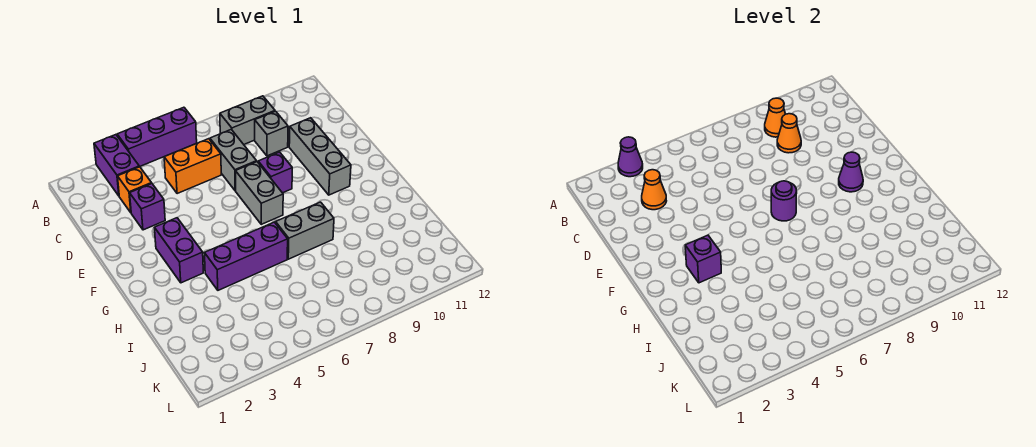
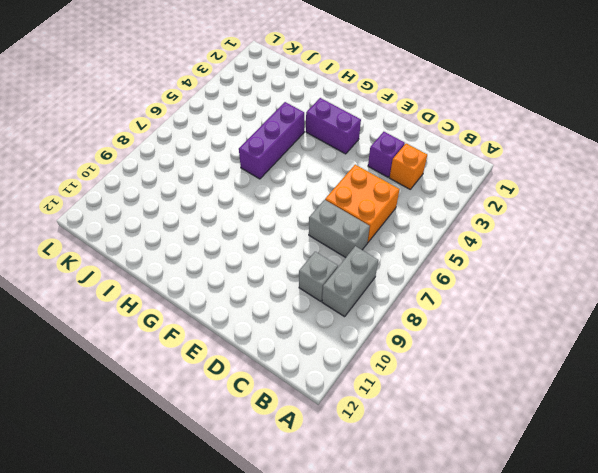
orange 2x2 brick [325,165,399,243] -> orange 1x2 brick [164,139,221,194]
none -> purple 1x2 brick [94,135,139,196]
none -> purple 1x3 brick [117,107,197,167]
none -> grey 1x3 brick [289,118,351,195]

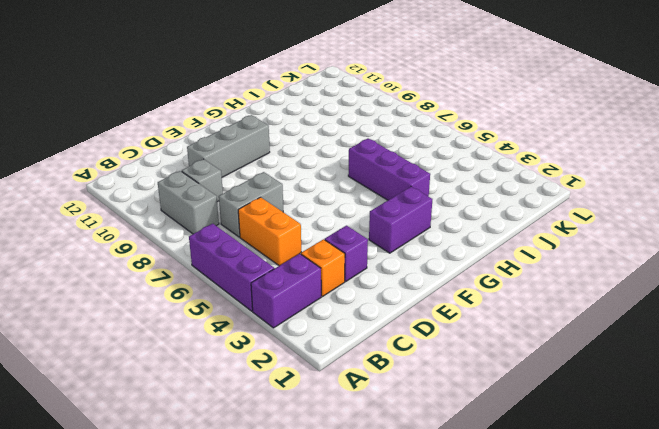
none -> grey 1x2 brick [235,162,283,224]
none -> purple 1x1 brick [258,152,292,193]
none -> grey 1x2 brick [276,202,334,259]

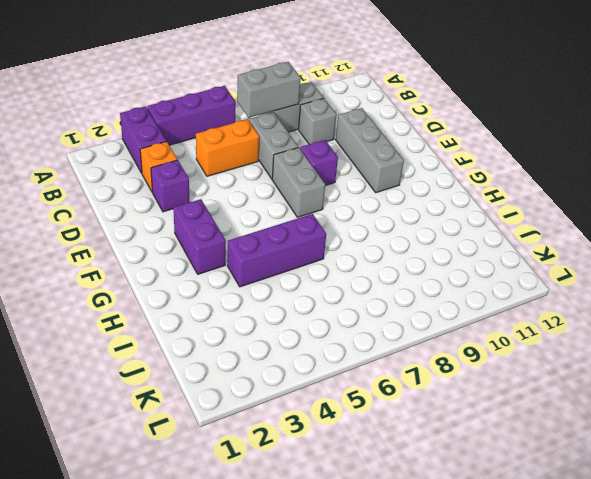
grey 1x2 brick [237,62,301,118] -> grey 1x2 brick moved to [276,202,334,259]
none -> purple 1x1 cone [618,137,643,177]
none -> orange 1x1 cone [765,98,785,137]
none -> orange 1x1 cone [642,170,666,210]

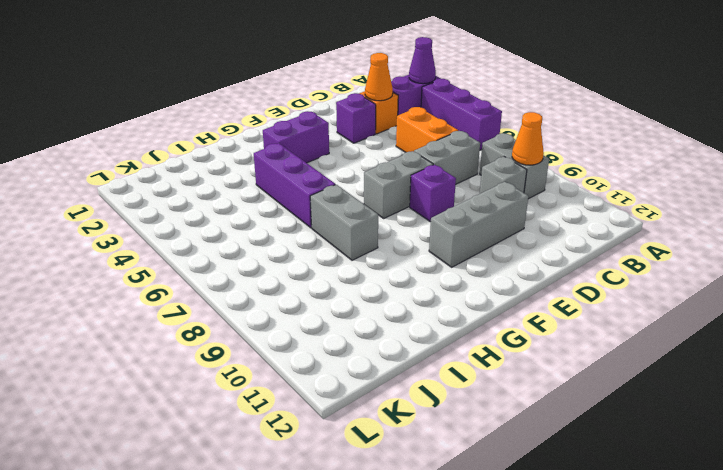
none -> orange 1x1 cone [777,114,801,153]
none -> purple 1x1 round brick [771,181,797,221]
none -> purple 1x1 cone [839,152,863,192]

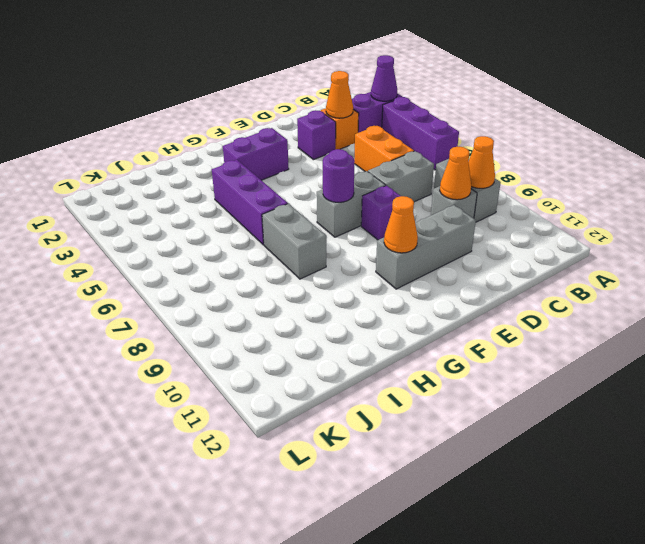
orange 1x1 cone [384,196,418,253] -> purple 1x1 cone [839,152,863,192]
none -> purple 1x1 brick [685,235,721,283]

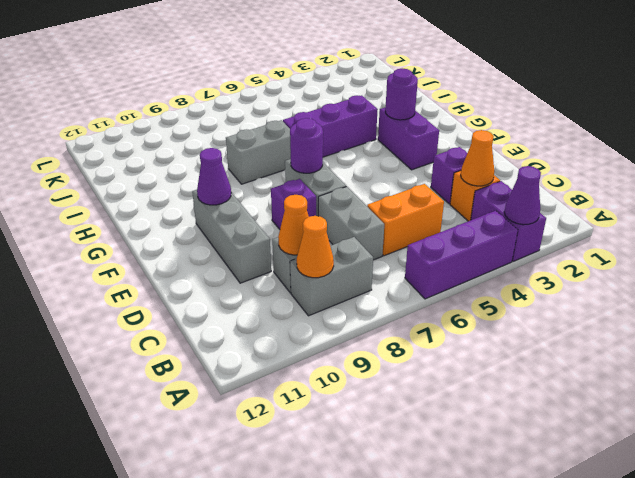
purple 1x1 round brick [385,69,418,120] -> purple 1x1 brick [685,235,721,283]

